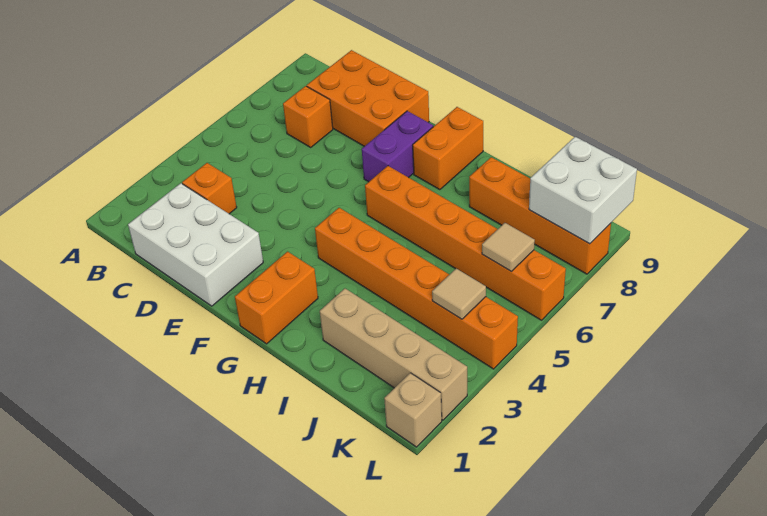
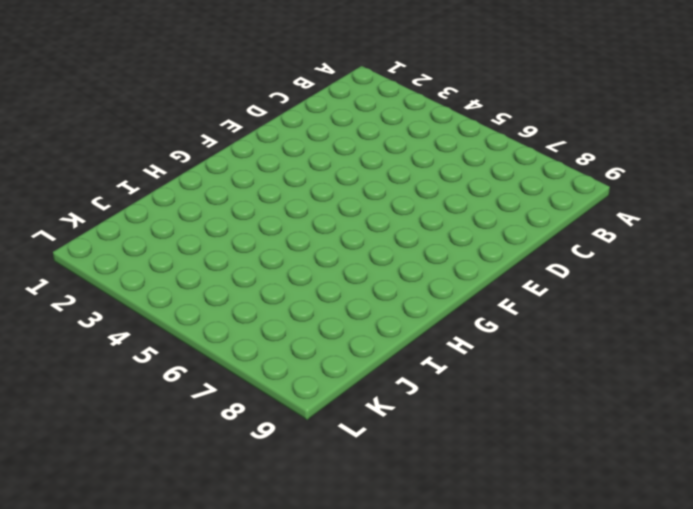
none -> white 2x3 brick [128,183,263,306]
none -> orange 1x1 brick [182,163,237,214]
none -> orange 1x1 brick [283,86,333,147]

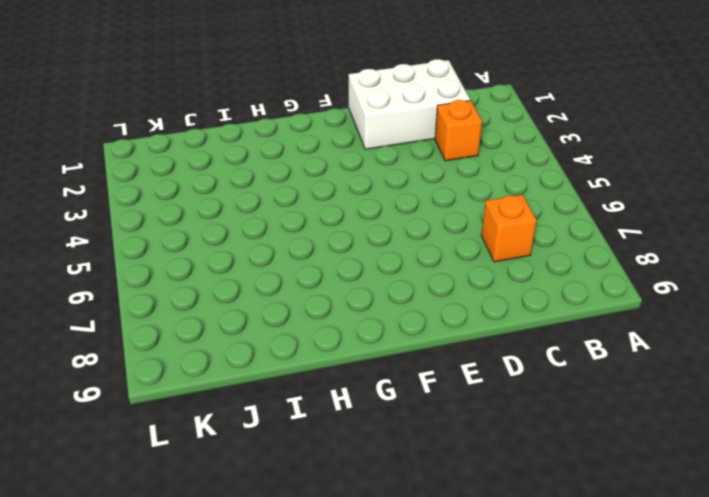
none -> orange 2x3 brick [307,50,429,146]
none -> purple 1x2 brick [362,111,433,182]
none -> orange 1x2 brick [235,252,318,344]

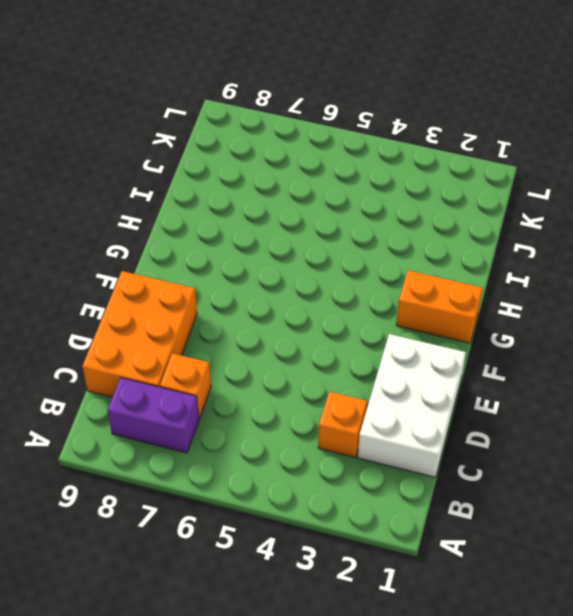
purple 1x2 brick [107,377,199,453] -> purple 1x2 brick moved to [362,111,433,182]
none -> orange 1x6 brick [315,208,518,369]
none -> orange 1x6 brick [365,166,566,320]
none -> orange 1x2 brick [413,107,483,190]

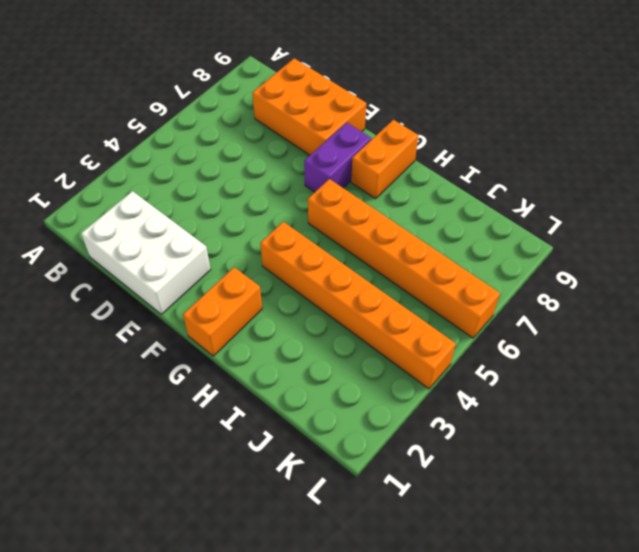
none -> orange 1x1 brick [182,163,237,214]
none -> orange 1x1 brick [283,86,333,147]
none -> tan 1x4 brick [320,289,467,420]

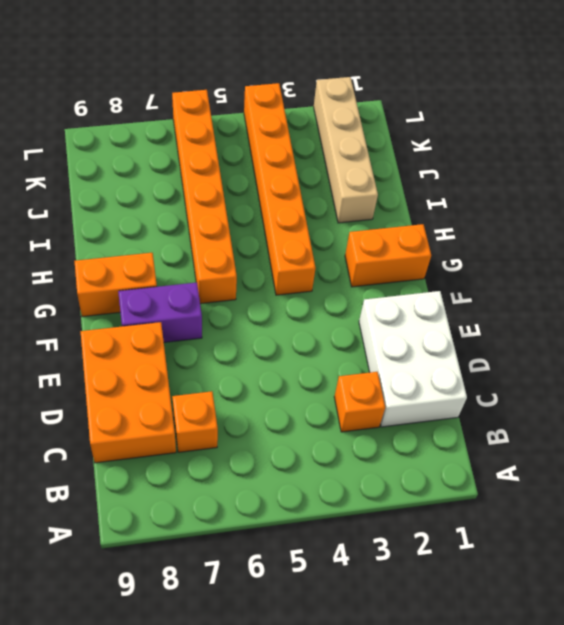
none -> orange 1x4 brick [469,157,611,274]
none -> tan 1x1 brick [384,373,442,447]
none -> tan 1x1 tile [432,268,486,319]

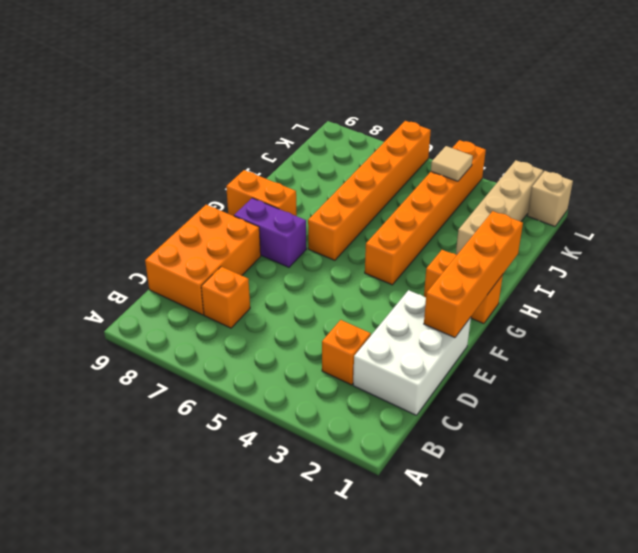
orange 1x4 brick [424,211,523,338] -> orange 1x4 brick moved to [469,157,611,274]
none -> tan 1x1 tile [482,223,535,271]
none -> white 2x2 brick [529,137,637,244]

